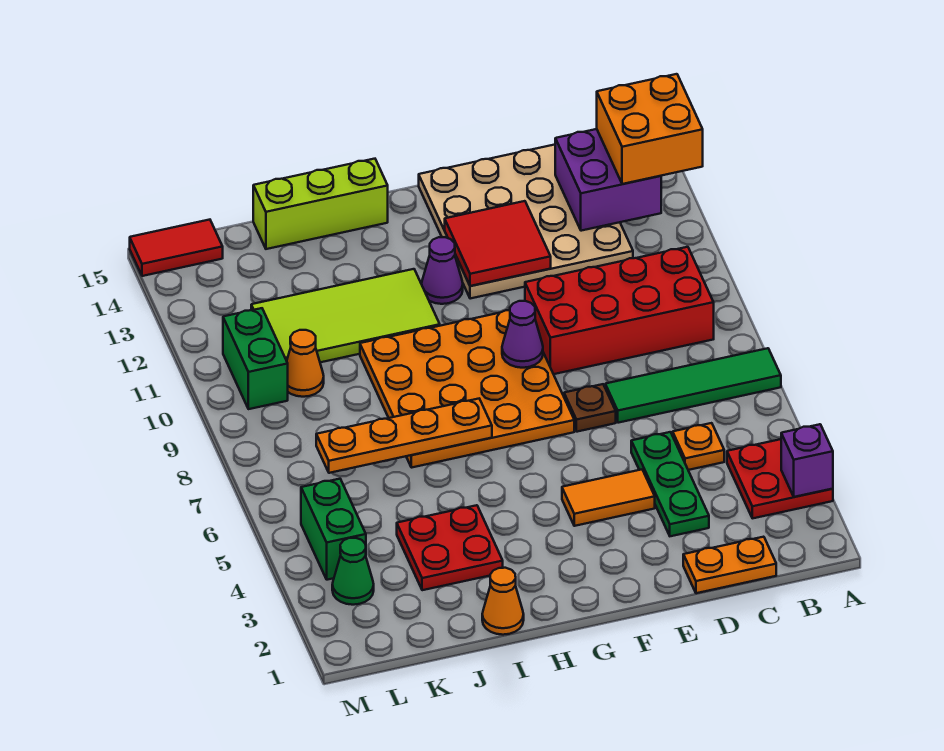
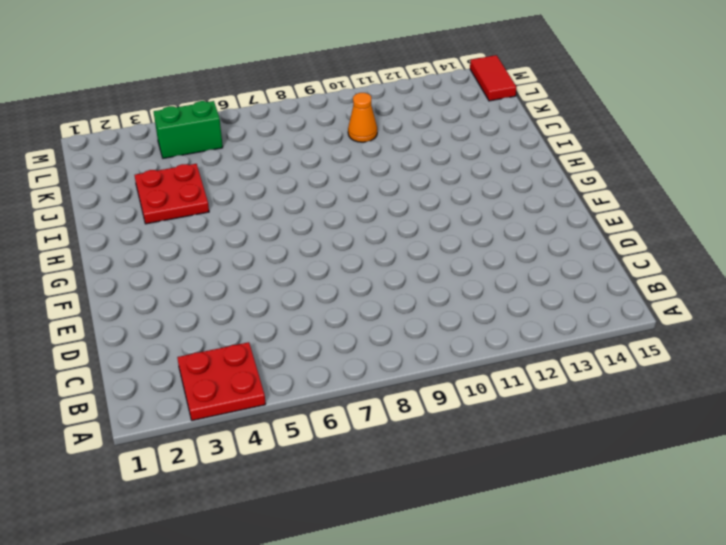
none -> green 1x4 tile [605,348,781,423]
none -> red 2x4 brick [525,247,714,374]
none -> orange 1x2 plate [683,537,776,593]

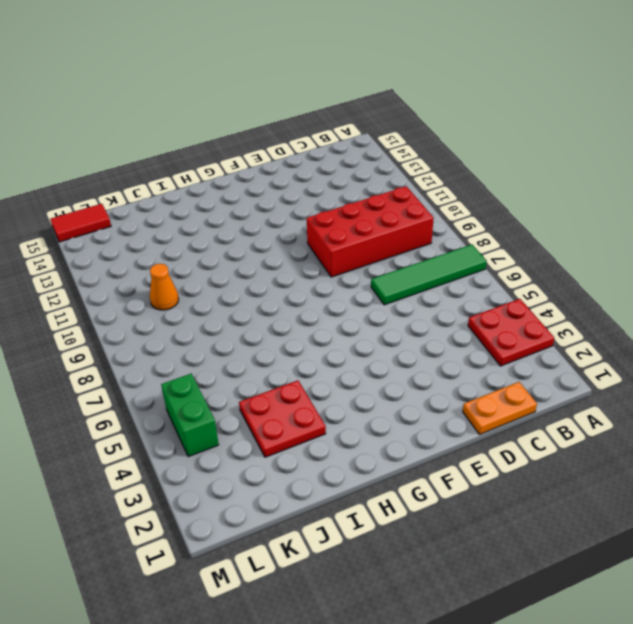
none -> orange 1x1 plate [673,423,724,470]
none -> tan 4x4 plate [419,145,633,299]
none -> green 1x3 plate [631,432,709,536]

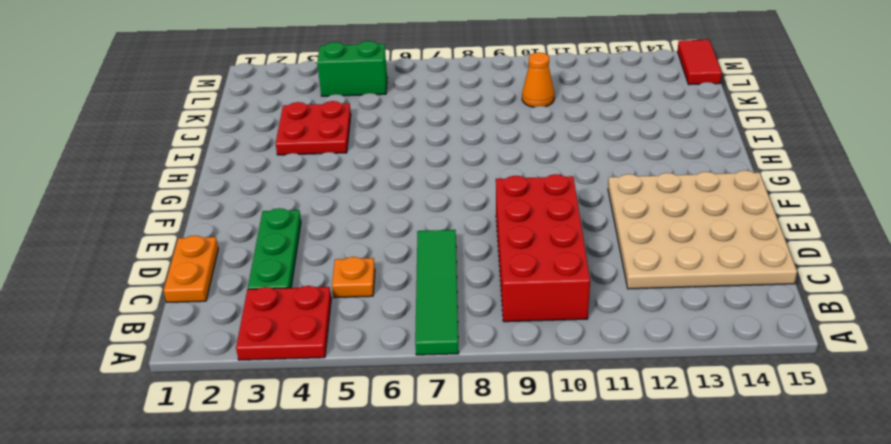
green 1x3 plate [248,208,301,289] -> green 1x3 plate turned to [631,432,709,536]
none -> orange 1x2 tile [562,470,655,526]
none -> brown 1x1 plate [564,384,616,432]
none -> orange 4x4 plate [360,310,574,468]

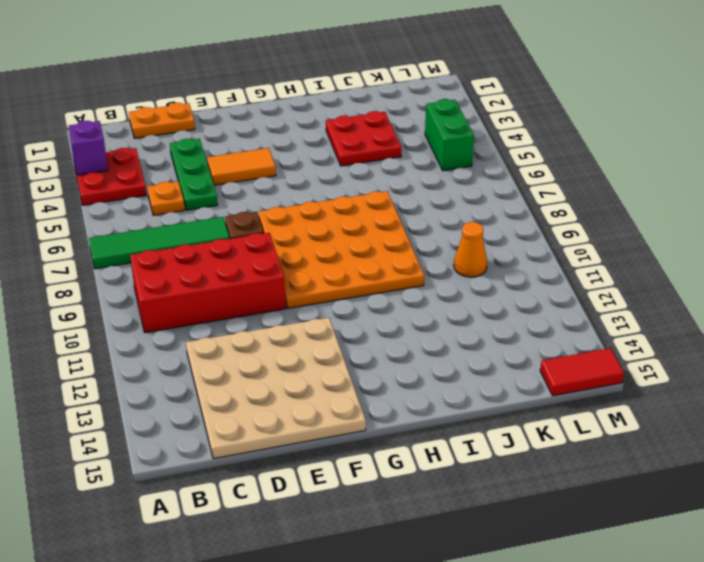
none -> purple 1x1 cone [422,237,463,304]
none -> lime 2x4 tile [251,269,440,362]
none -> lime 1x3 brick [253,159,388,249]

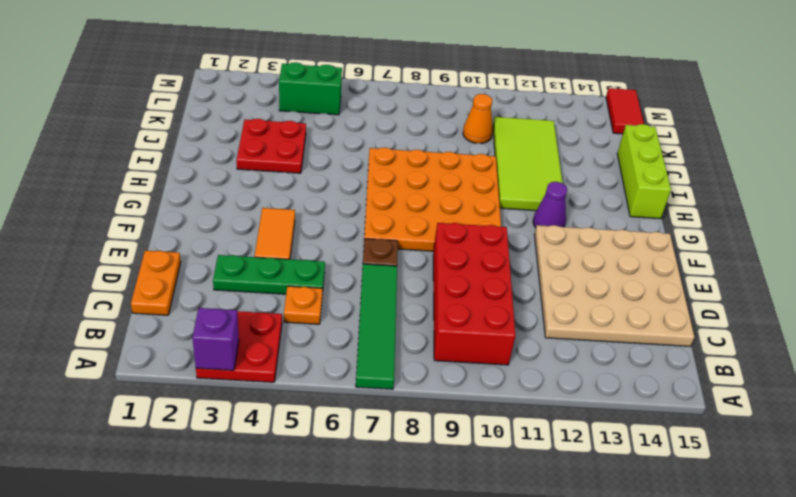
none -> orange 1x1 cone [482,568,524,635]
none -> green 1x1 cone [332,538,374,605]
none -> green 1x2 brick [223,308,288,409]

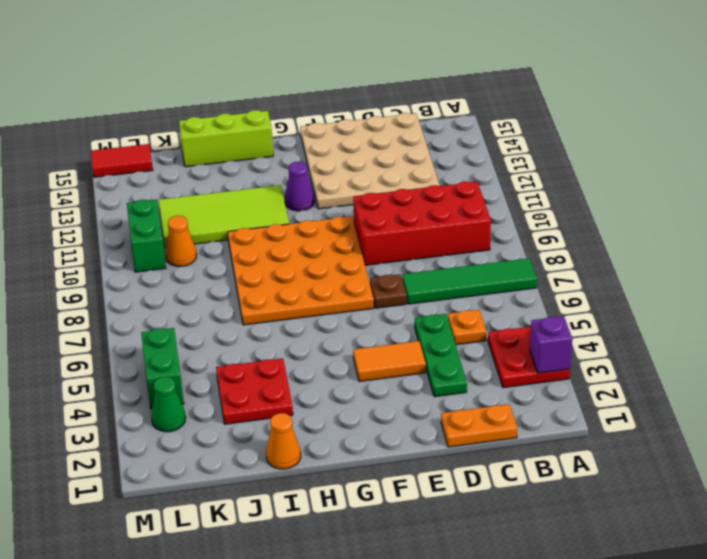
none -> purple 2x2 brick [555,129,661,231]
none -> red 2x2 tile [445,201,551,286]
none -> purple 1x1 cone [502,301,543,368]

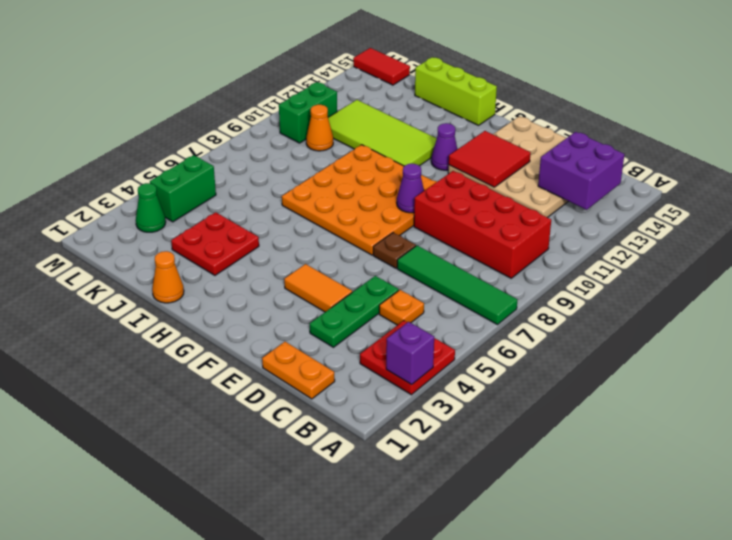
none -> orange 1x4 plate [316,399,492,473]
none -> orange 2x2 brick [597,74,703,184]

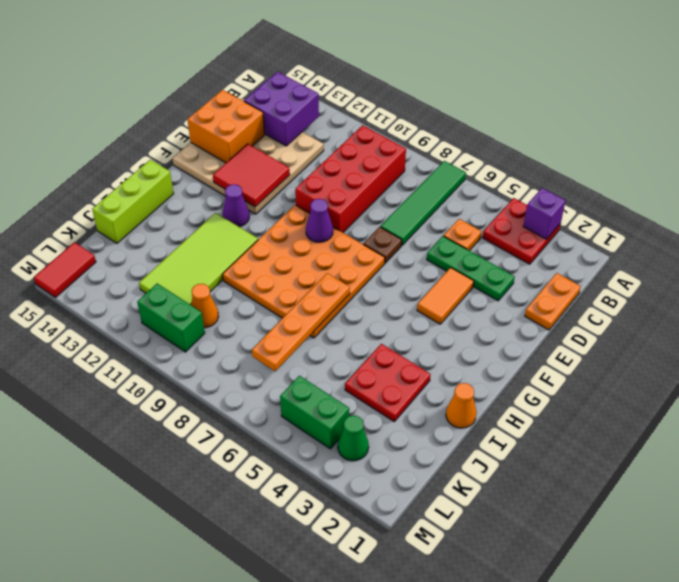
orange 2x2 brick [187,90,265,163] -> orange 2x2 brick moved to [597,74,703,184]

